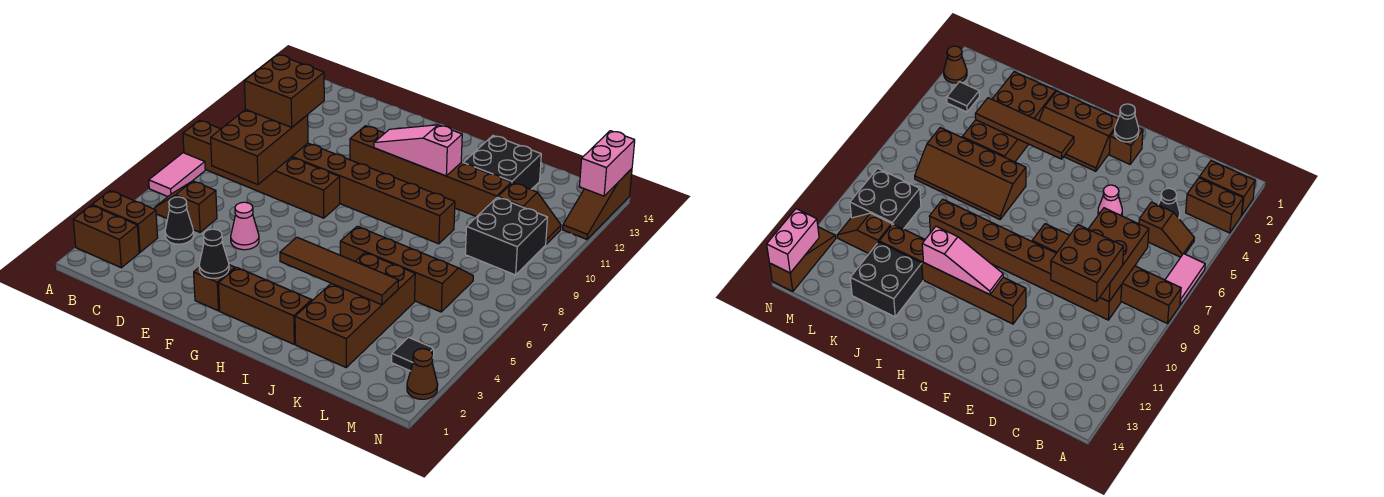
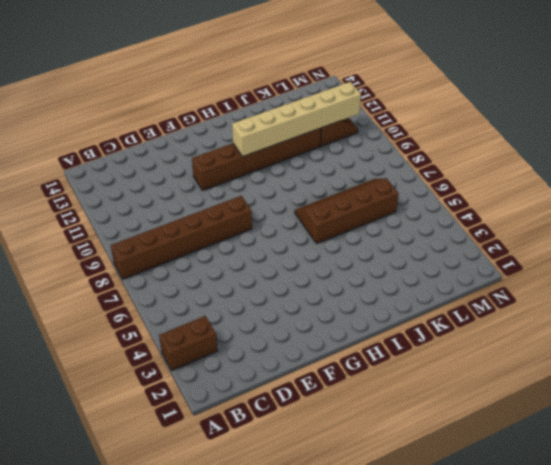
tan 1x6 brick [232,82,361,157] -> pink 1x3 slope [374,125,462,176]
none -> brown 1x2 brick [73,205,139,268]
none -> pink 1x2 tile [149,153,205,197]
none -> brown 1x2 slope [154,181,217,232]

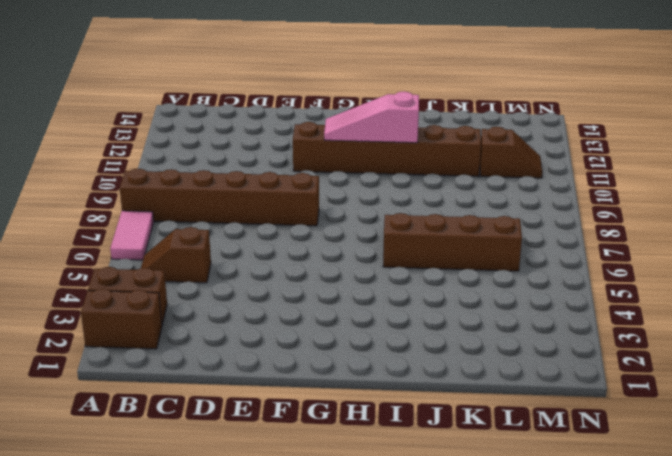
none -> black 1x1 cone [165,197,194,244]
none -> brown 1x8 brick [292,143,455,244]
none -> pink 1x1 cone [231,202,259,250]

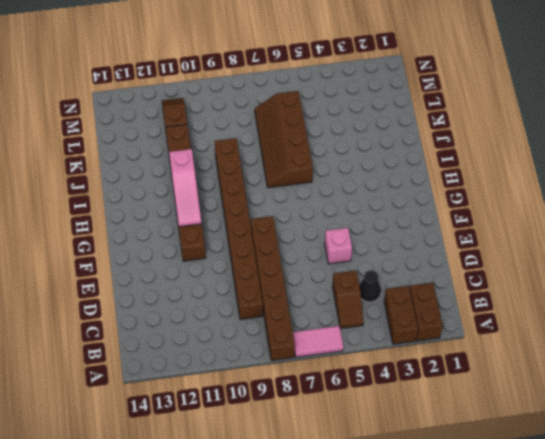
pink 1x1 brick [325,228,352,264] -> pink 1x1 cone [231,202,259,250]
none -> brown 1x1 brick [194,265,235,311]
none -> brown 2x3 slope [219,267,312,344]
none -> brown 2x4 brick [295,253,415,367]

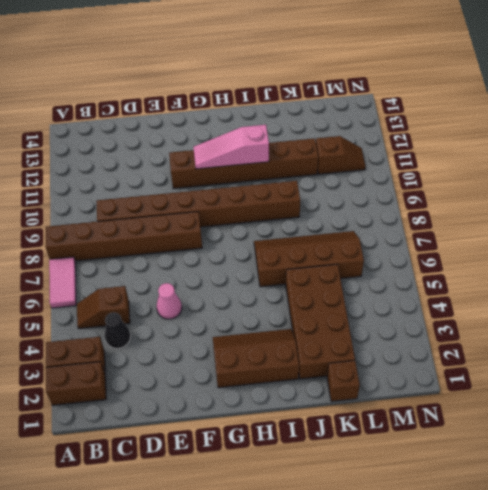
brown 1x1 brick [327,361,360,401] -> brown 1x1 brick moved to [194,265,235,311]
none -> black 2x2 brick [463,136,541,190]
none -> black 2x2 brick [465,197,547,275]
none -> black 1x1 tile [392,337,434,371]

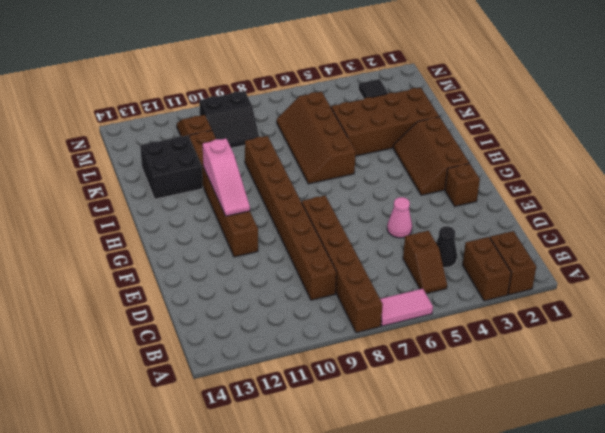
black 2x2 slope [199,91,259,148] -> black 2x2 brick [465,197,547,275]
none -> brown 1x1 cone [407,349,438,399]
none -> brown 1x3 slope [563,169,632,239]
none -> brown 2x3 brick [211,109,308,185]

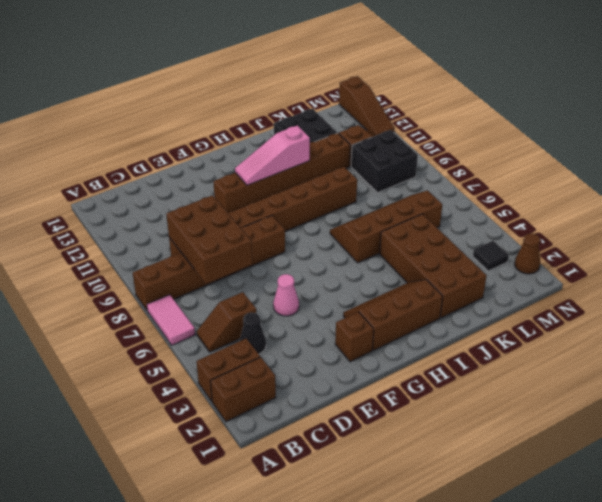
none -> black 1x1 cone [199,229,229,278]
none -> brown 1x4 tile [280,237,398,305]
none -> pink 1x2 brick [579,131,635,196]

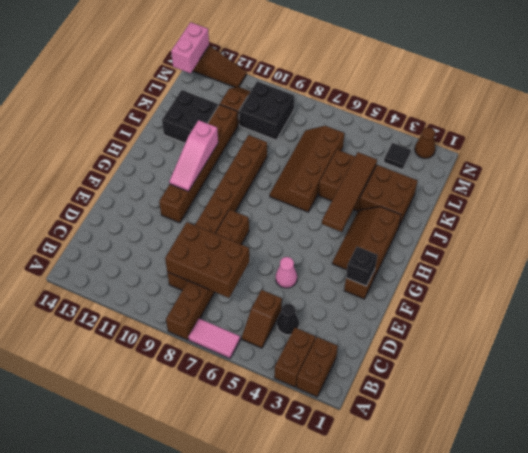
black 1x1 brick [346,247,377,286] -> black 1x1 cone [199,229,229,278]
pink 1x2 brick [171,22,209,73] -> pink 1x2 brick turned to [579,131,635,196]
none -> brown 2x2 brick [244,55,324,127]

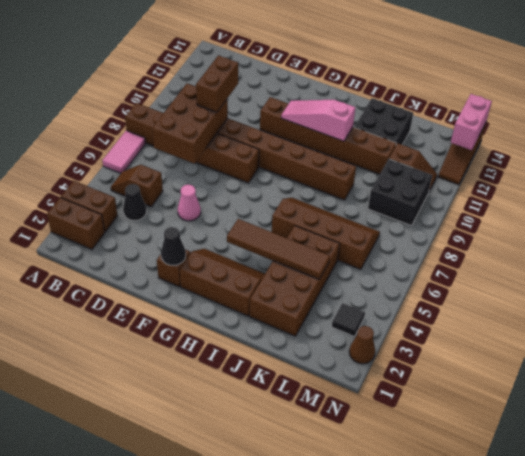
brown 1x2 brick [196,55,238,112] -> brown 2x2 brick [244,55,324,127]

